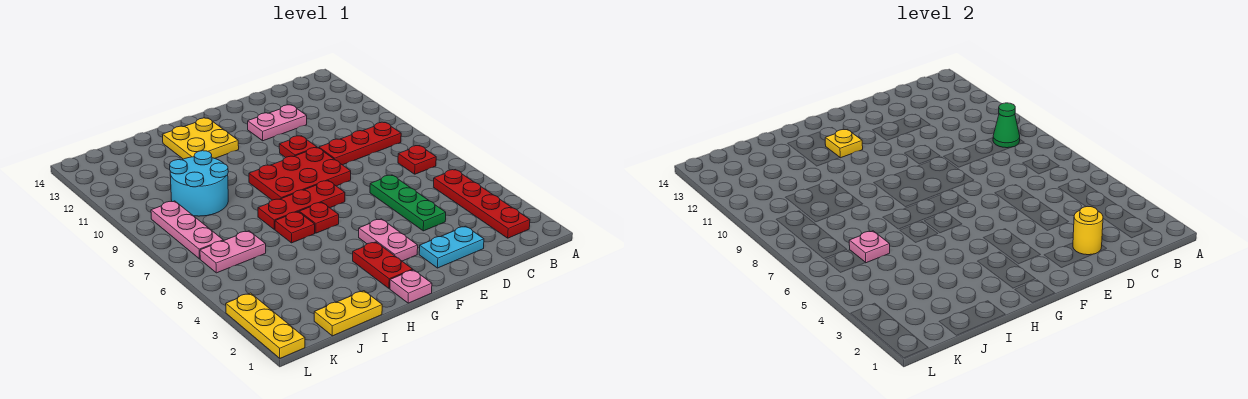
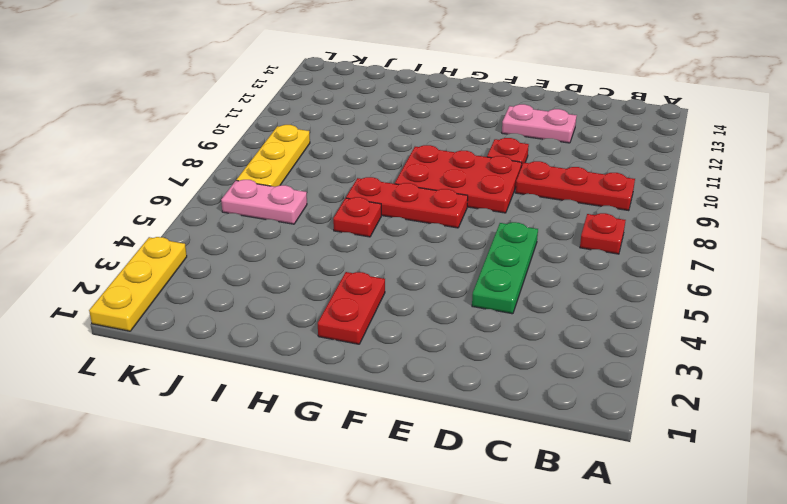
yellow 1x3 plate [237,125,310,187] -> pink 1x3 plate [151,201,223,259]
none -> red 1x4 plate [434,170,530,238]
none -> cyan 1x2 plate [419,226,484,268]
none -> pink 1x2 plate [359,219,418,261]

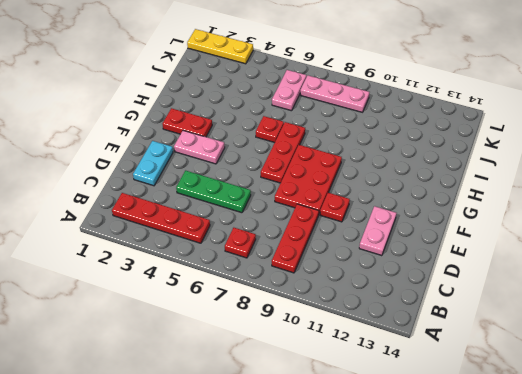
none -> pink 1x1 plate [390,270,432,303]
none -> red 1x1 plate [299,202,339,233]
none -> yellow 2x2 plate [162,118,239,159]

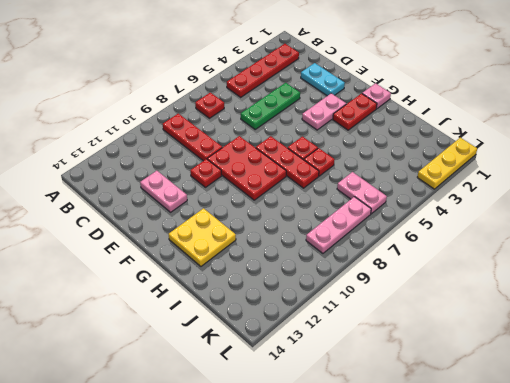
none -> yellow 1x2 plate [314,291,382,336]
none -> cyan 2x2 round brick [170,151,228,216]
none -> green 1x1 cone [993,103,1020,148]

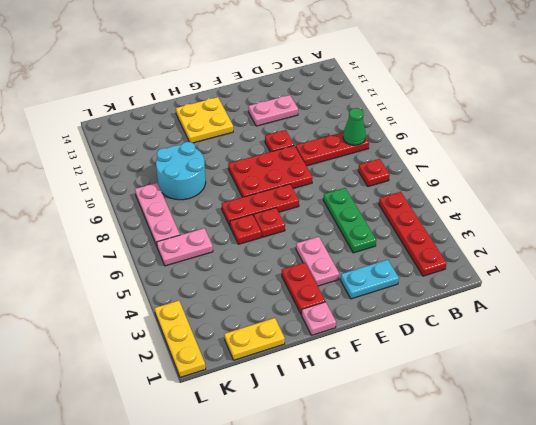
none -> yellow 1x1 round brick [1073,206,1103,255]
none -> yellow 1x1 plate [825,129,863,158]
none -> pink 1x1 plate [849,231,890,263]

